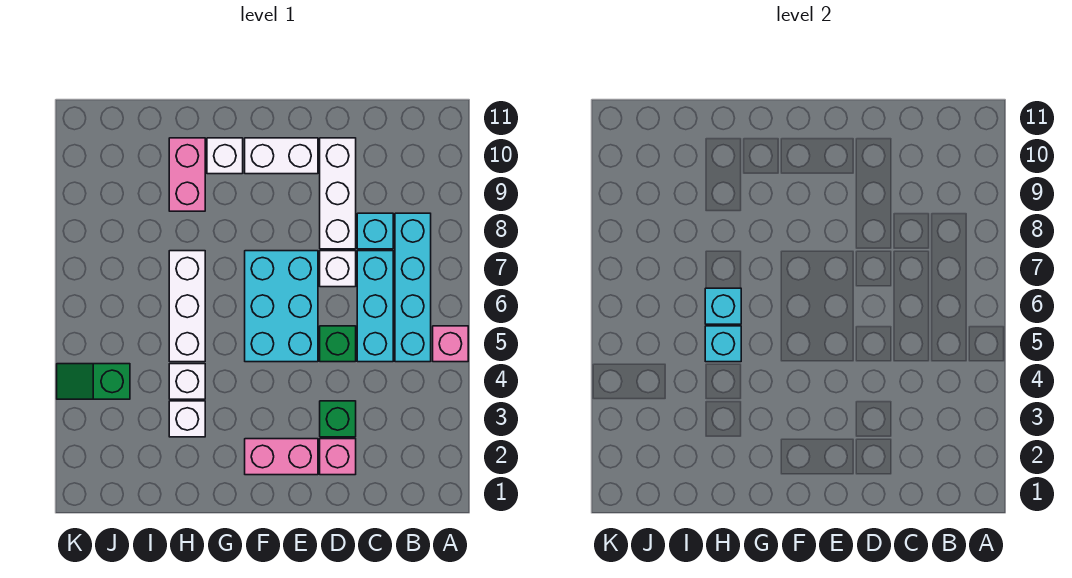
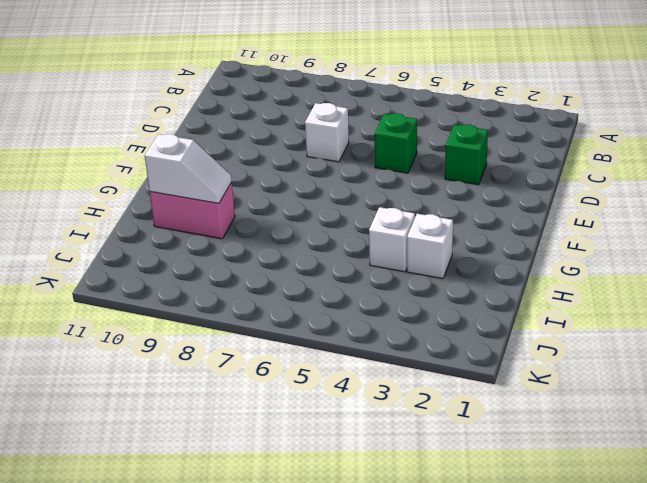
white 1x2 slope [145,134,232,203] -> none
none -> pink 1x1 brick [433,326,468,362]
none -> cyan 1x4 brick [395,213,431,362]
none -> cyan 1x3 brick [357,251,393,362]

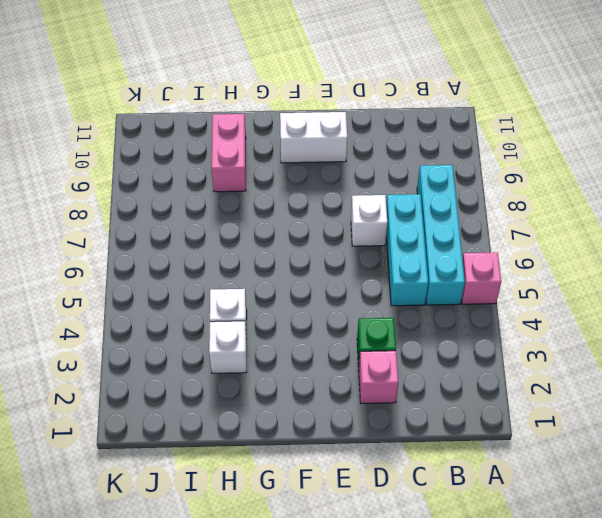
none -> cyan 1x1 brick [357,213,393,249]
none -> green 1x1 brick [320,326,356,362]
none -> white 1x3 brick [320,138,356,249]

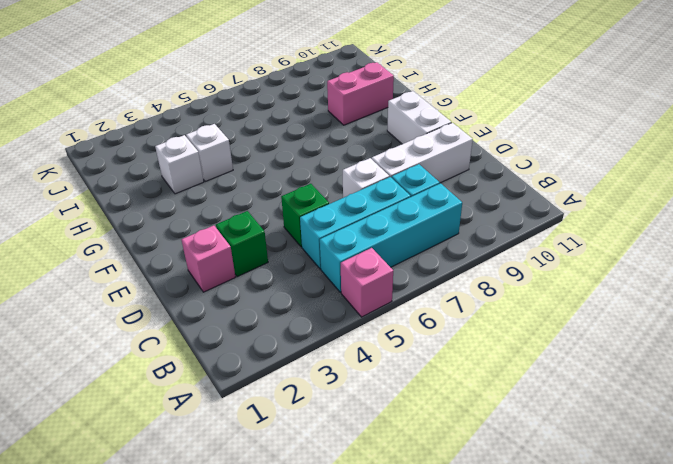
none -> pink 1x2 brick [245,439,318,475]
none -> cyan 2x3 brick [245,251,318,362]
none -> white 1x1 brick [207,138,243,174]

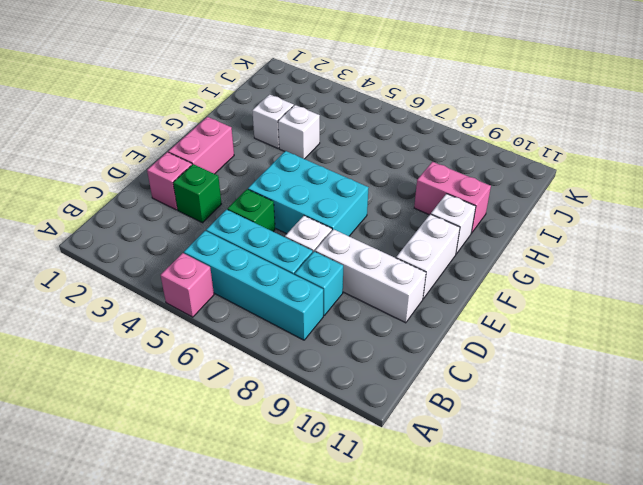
none -> white 1x3 brick [169,251,205,362]
none -> green 1x2 slope [57,364,130,399]
none -> cyan 1x1 brick [705,326,741,362]

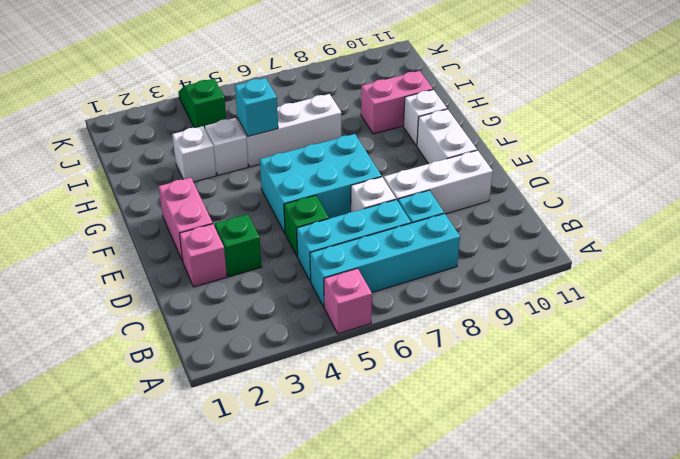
none -> cyan 1x1 brick [705,288,741,324]

